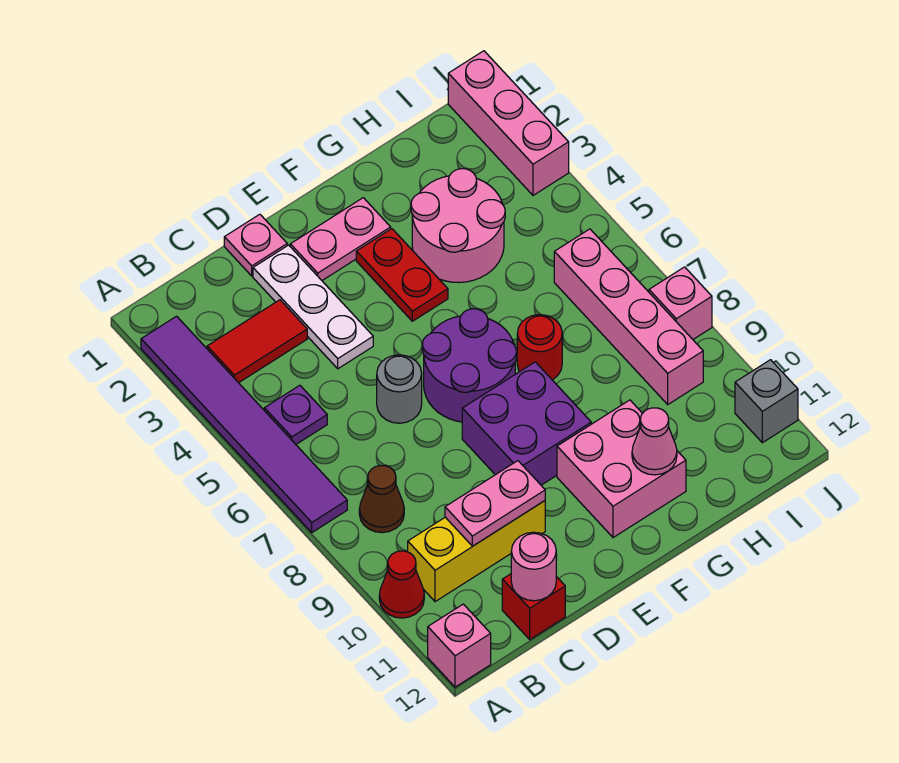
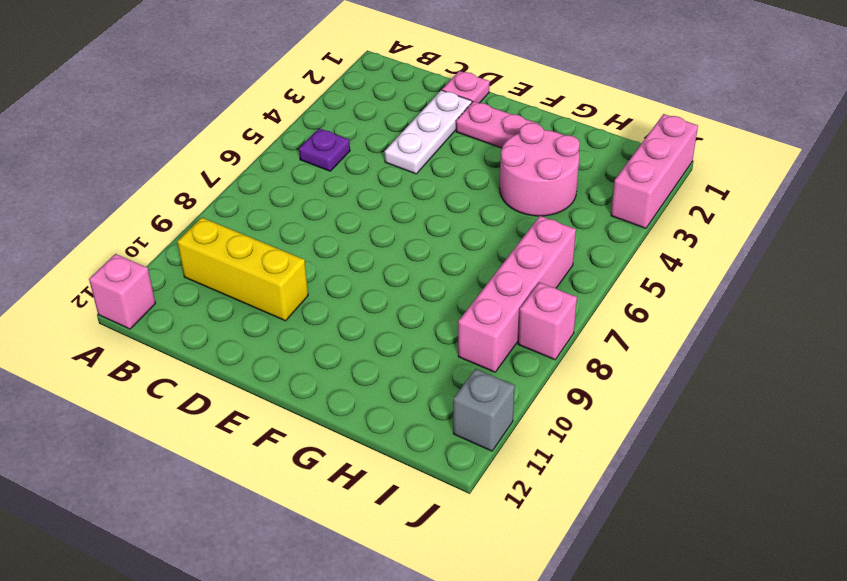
none -> purple 1x6 tile [141,316,347,532]
none -> red 1x1 cone [379,551,424,618]
none -> red 1x2 tile [207,300,307,383]

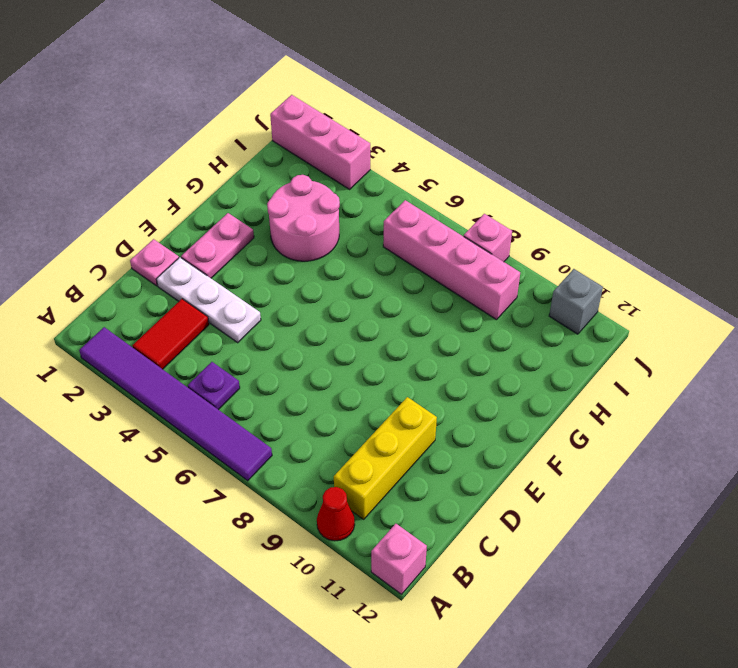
none -> brown 1x1 cone [359,465,404,533]
none -> red 1x1 brick [502,574,565,640]
none -> grey 1x1 round brick [377,355,422,423]

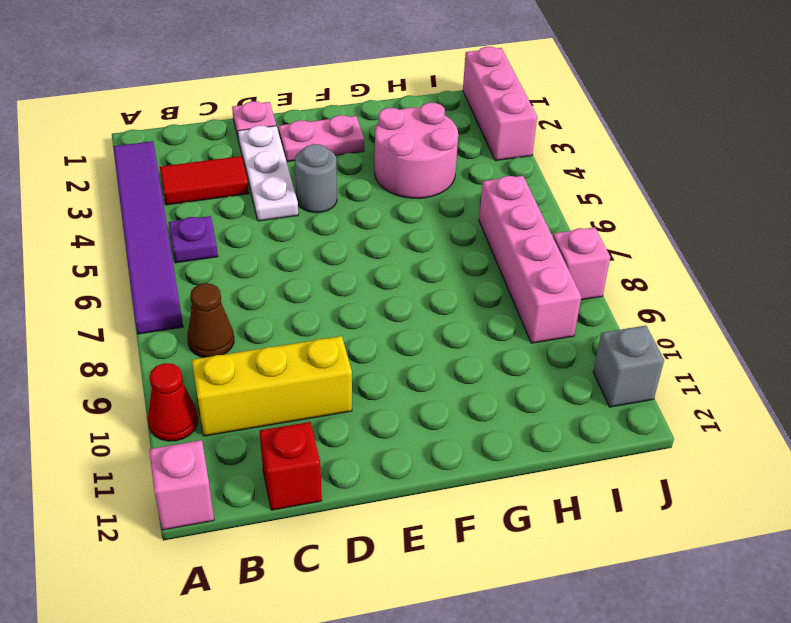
grey 1x1 round brick [295,144,337,213] -> grey 1x1 round brick moved to [377,355,422,423]
none -> purple 2x2 round brick [422,309,517,422]
none -> purple 2x2 brick [462,362,591,485]
none -> red 1x2 plate [356,229,448,321]

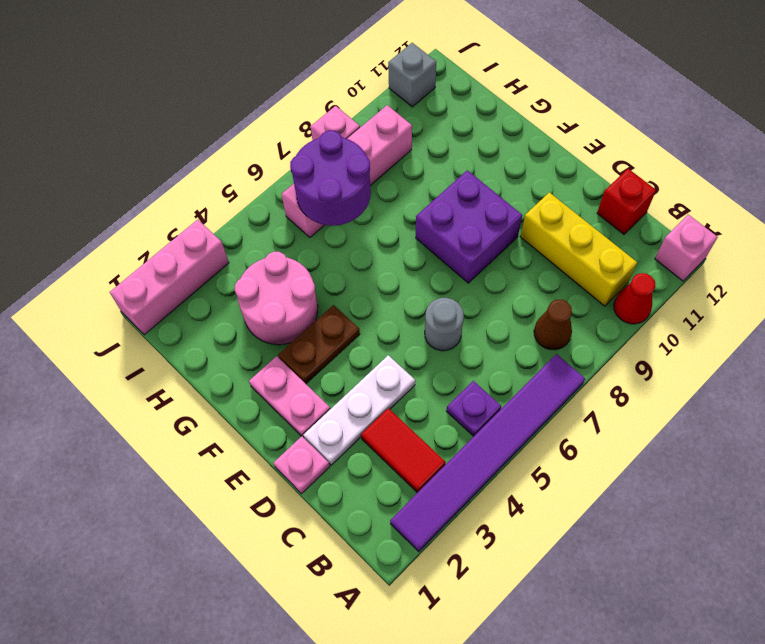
brown 1x2 plate [278,305,360,384] -> red 1x2 plate [356,229,448,321]
purple 2x2 round brick [290,131,371,226] -> purple 2x2 round brick moved to [422,309,517,422]
none -> pink 2x2 brick [557,400,686,538]
none -> red 1x1 round brick [517,315,562,380]
none -> pink 1x2 plate [445,461,545,546]

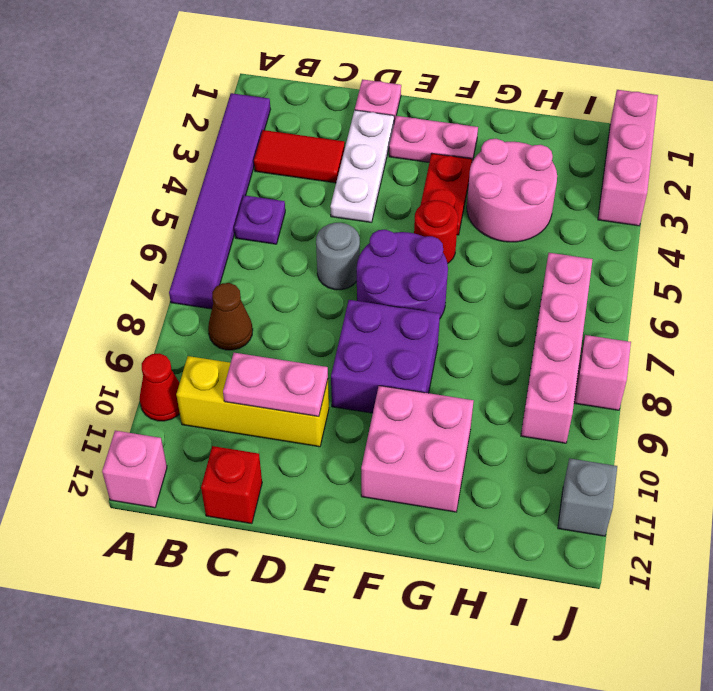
red 1x1 round brick [414,200,458,264] -> red 1x1 round brick moved to [517,315,562,380]
none -> pink 1x1 round brick [511,532,556,601]
none -> pink 1x1 cone [632,408,677,475]

